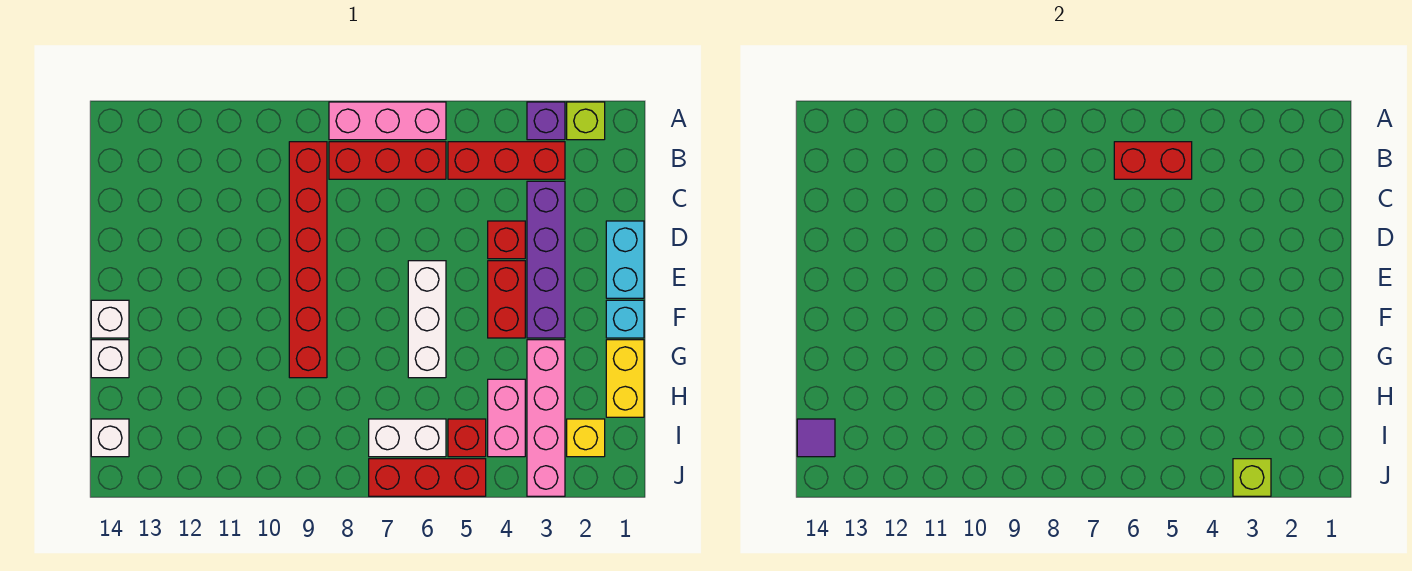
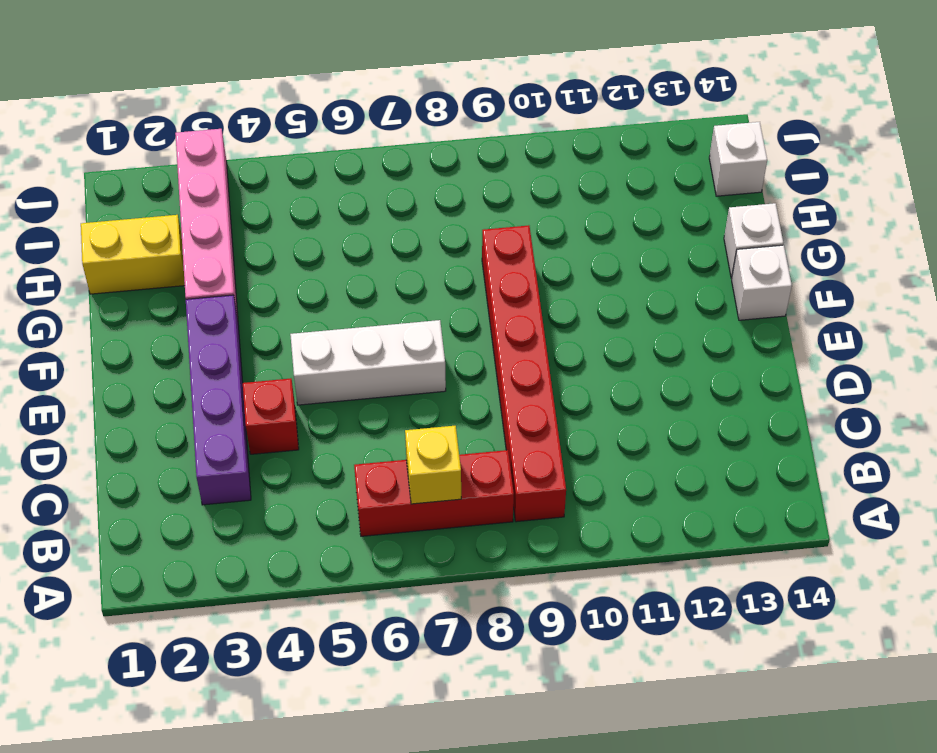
yellow 1x1 brick [405,426,461,504] -> yellow 1x1 brick moved to [567,419,605,457]
white 1x3 brick [290,320,446,405] -> white 1x3 brick turned to [408,261,446,378]
yellow 1x2 brick [81,215,185,294] -> yellow 1x2 brick turned to [606,340,644,417]
none -> lime 1x1 brick [567,102,605,140]
none -> purple 1x1 brick [527,102,565,140]
none -> pink 1x3 brick [329,102,446,140]

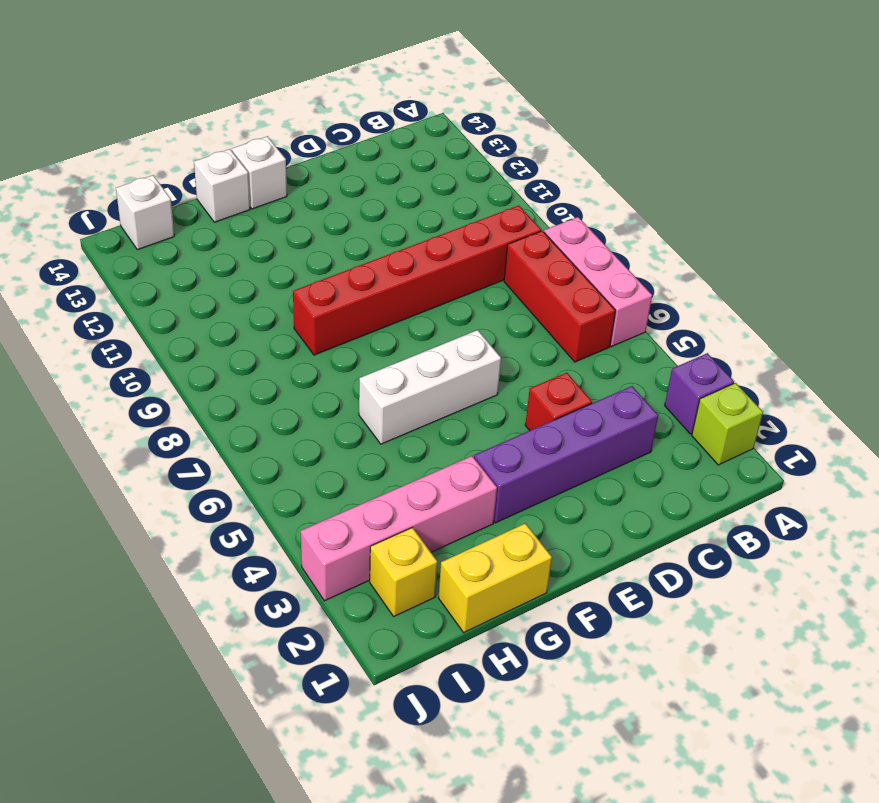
none -> red 1x3 brick [448,142,565,179]
none -> cyan 1x2 brick [606,221,644,298]
none -> red 1x2 brick [488,261,525,338]

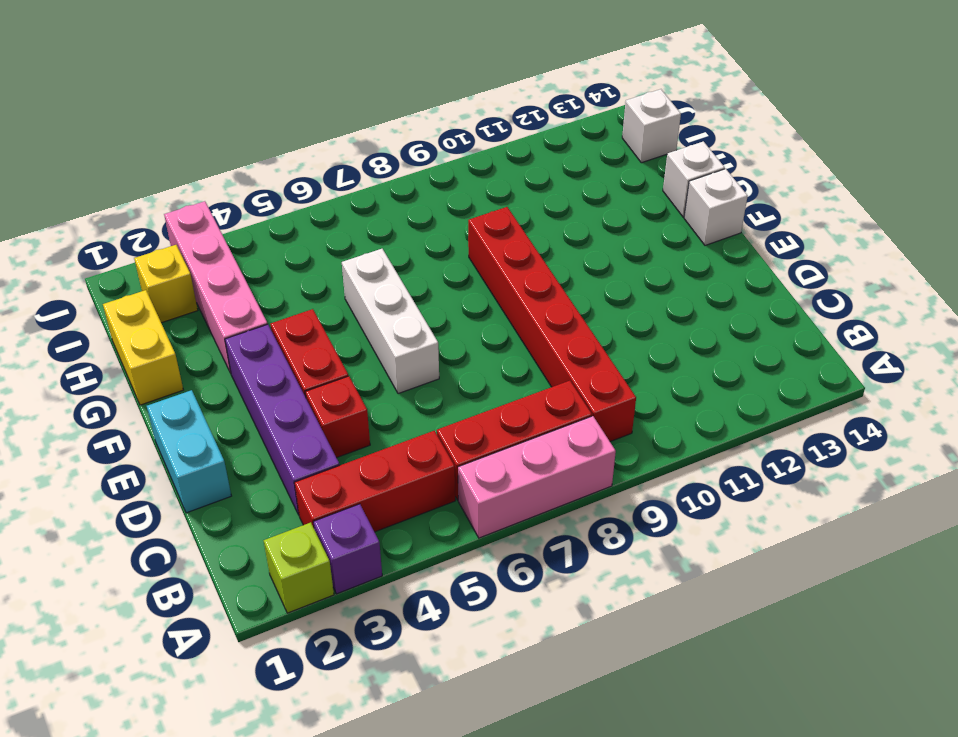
none -> cyan 1x1 brick [606,300,644,338]
none -> pink 1x2 brick [488,379,525,457]
none -> red 1x1 brick [448,419,486,457]

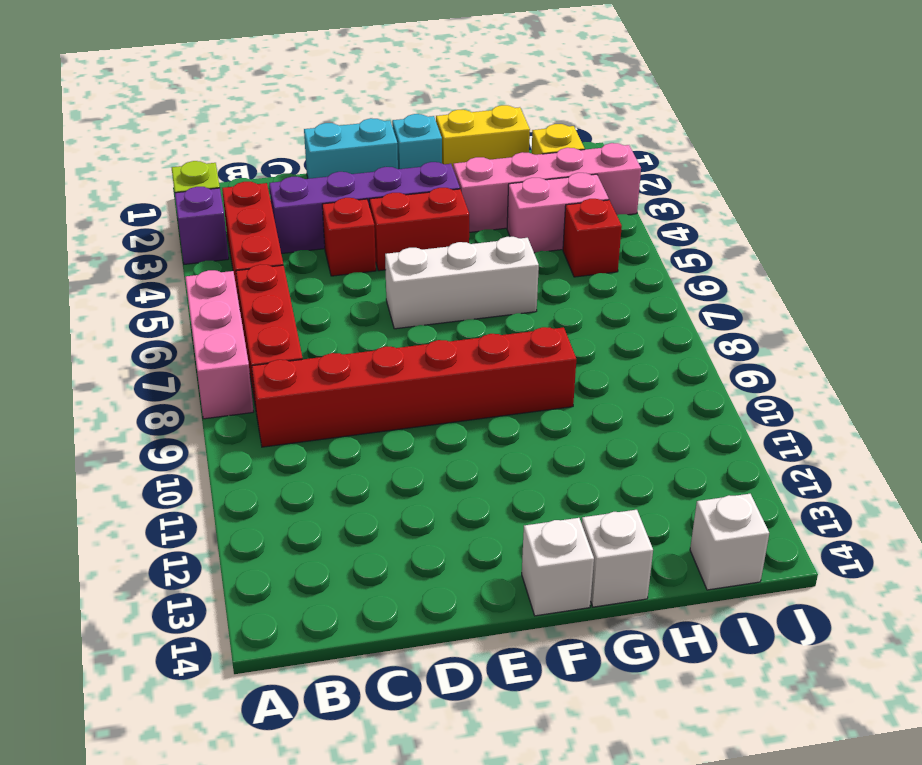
none -> white 1x2 brick [369,419,446,457]
none -> red 1x3 brick [369,459,486,496]
none -> red 1x2 brick [1114,142,1192,179]

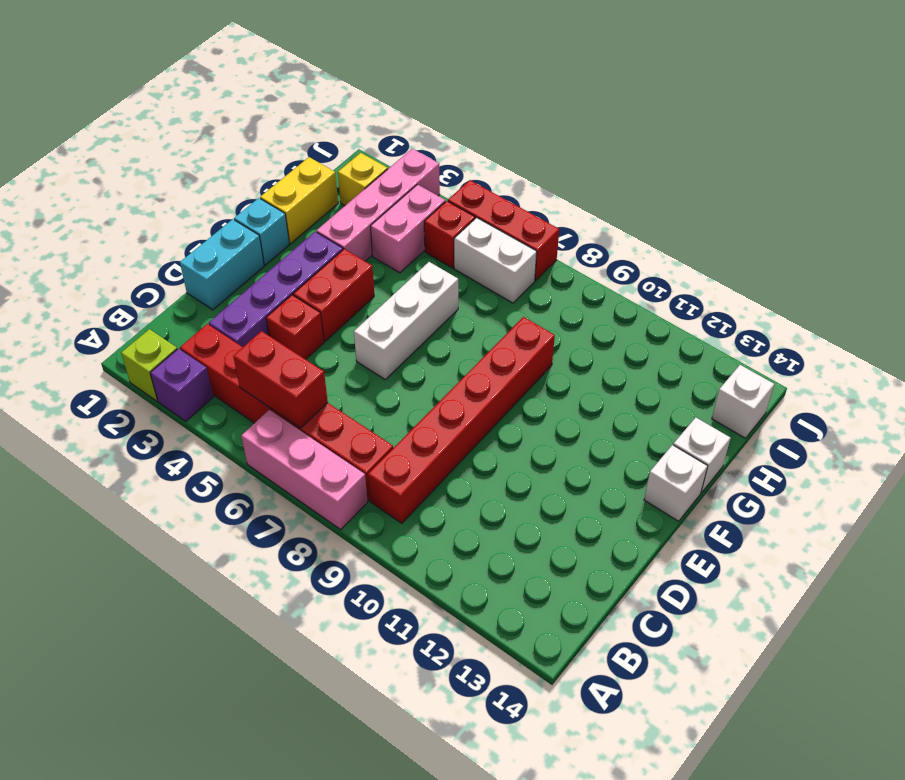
none -> purple 1x1 tile [797,419,835,457]
none -> lime 1x1 brick [1233,459,1271,496]

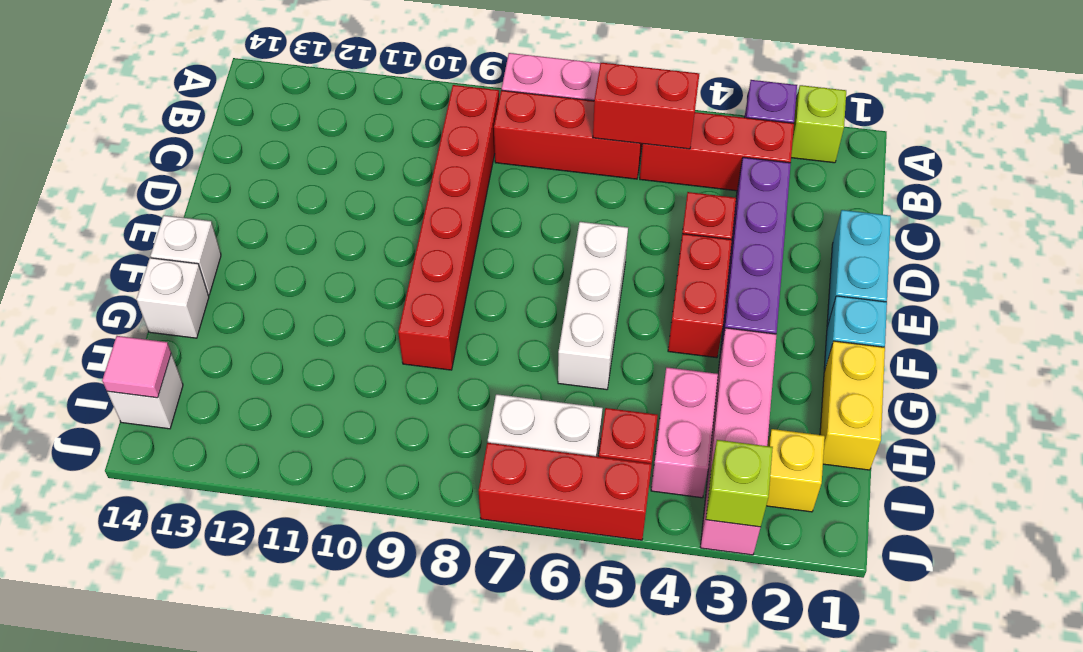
pink 1x1 tile [102,336,171,398] -> purple 1x1 tile [797,419,835,457]

